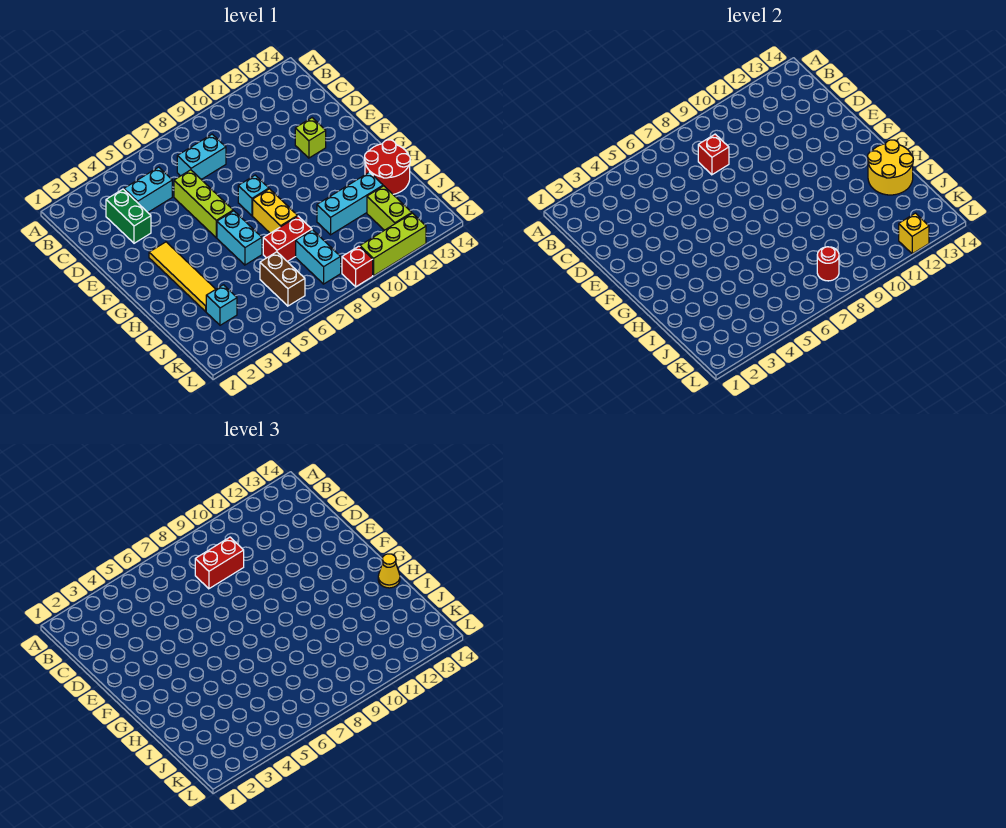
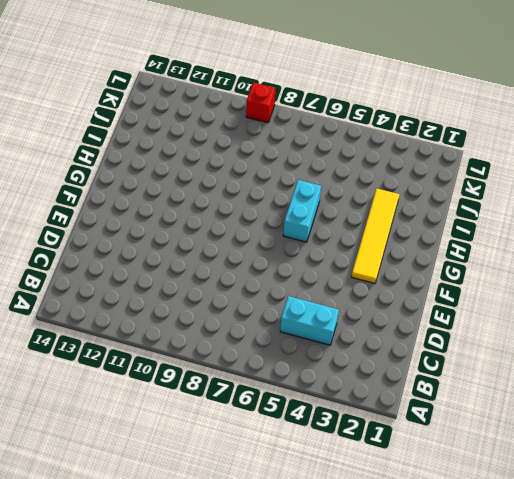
none -> green 1x2 brick [106,189,151,243]
none -> cyan 1x2 brick [177,134,226,179]
none -> lime 1x3 brick [174,170,233,238]

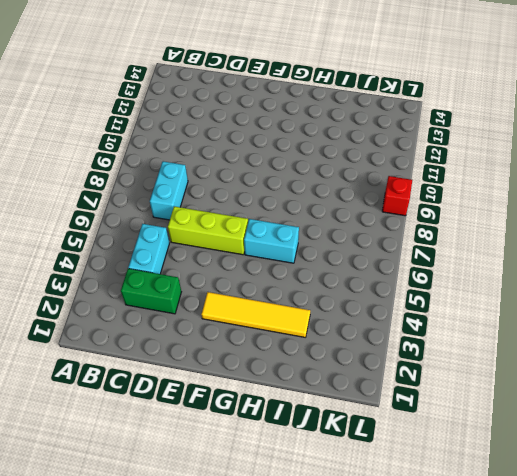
none -> lime 1x1 brick [295,118,326,158]
none -> cyan 1x1 brick [238,175,269,216]
none -> yellow 1x2 brick [253,189,297,233]

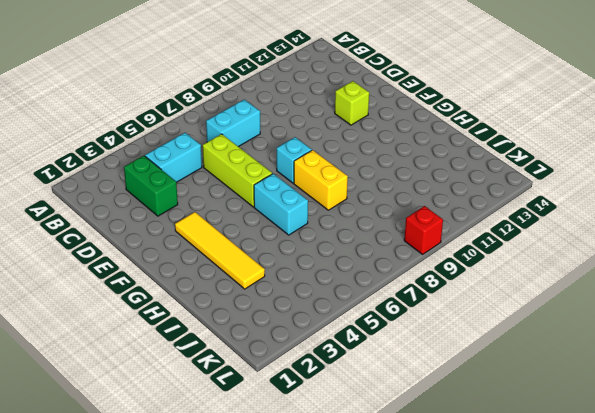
none -> red 2x2 round brick [365,140,410,194]
none -> red 1x2 brick [263,216,312,262]
none -> cyan 1x3 brick [317,172,383,235]

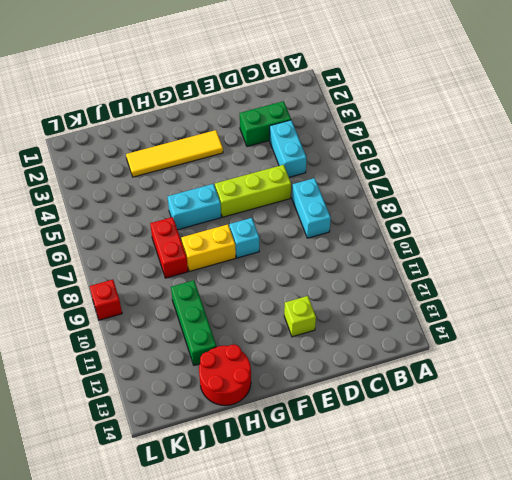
green 1x3 brick [171,280,216,365] -> cyan 1x3 brick [317,172,383,235]
none -> cyan 1x1 brick [206,285,237,325]
none -> brown 1x2 brick [260,252,305,306]
none -> cyan 1x2 brick [296,230,341,284]

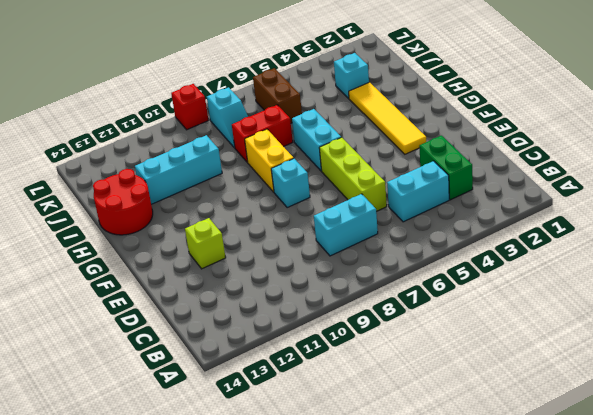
cyan 1x2 slope [207,87,248,148] -> cyan 1x2 brick [296,230,341,284]
none -> lime 1x2 brick [367,186,412,230]
none -> lime 1x3 brick [360,213,426,276]
none -> red 1x1 brick [698,134,729,175]

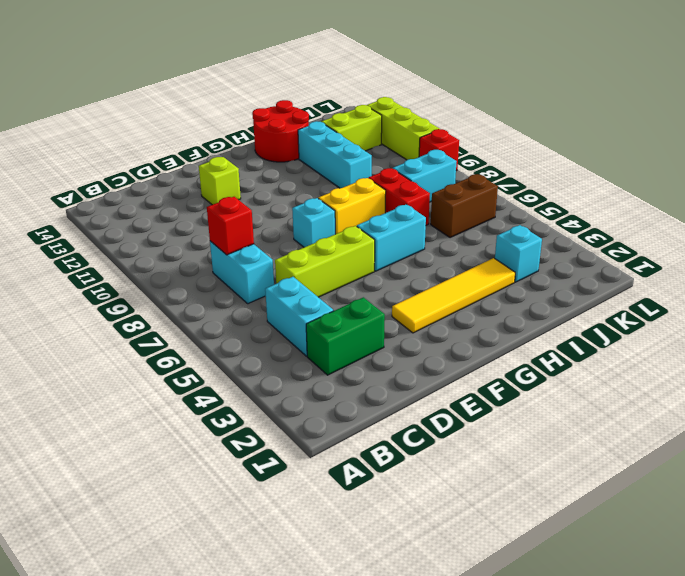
none -> yellow 2x2 round brick [868,140,913,195]
none -> red 1x1 round brick [817,247,839,281]
none -> yellow 1x1 brick [899,213,929,254]

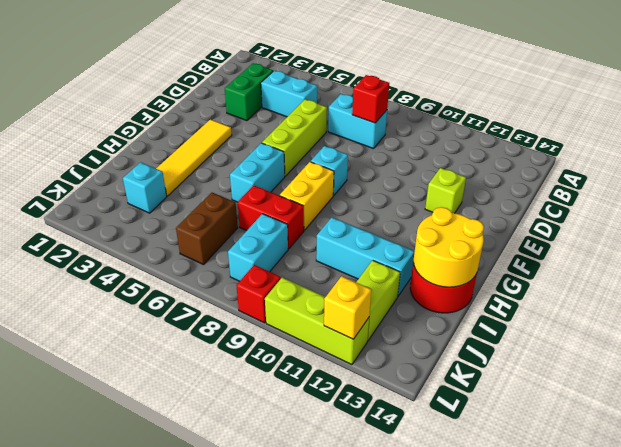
none -> red 1x1 round brick [817,247,839,281]
none -> red 1x2 brick [195,537,244,589]
none -> yellow 1x1 cone [378,554,400,588]

